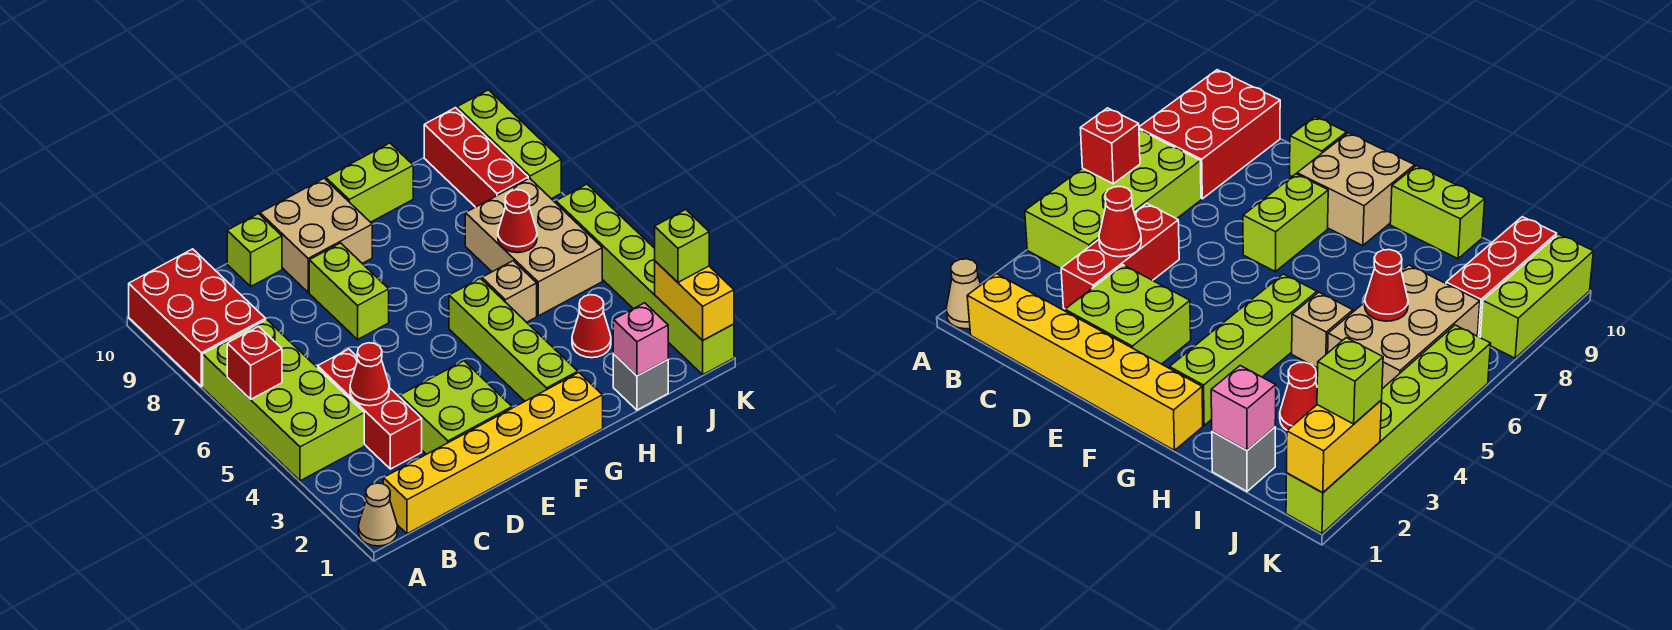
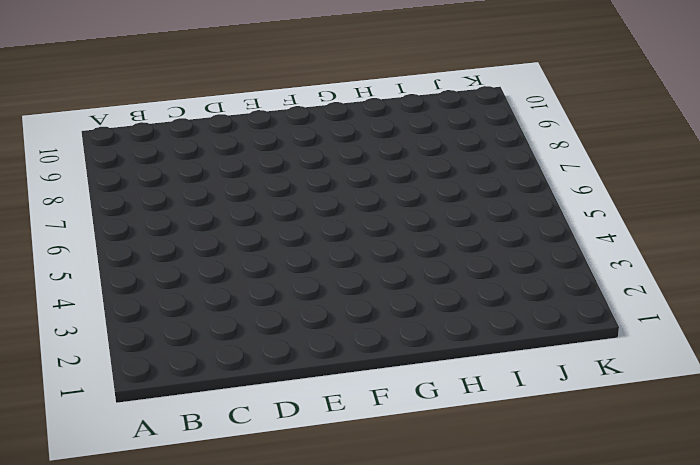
none -> tan 1x1 cone [358,483,398,546]
none -> lime 2x4 brick [203,320,364,481]
none -> red 2x3 brick [129,249,266,387]

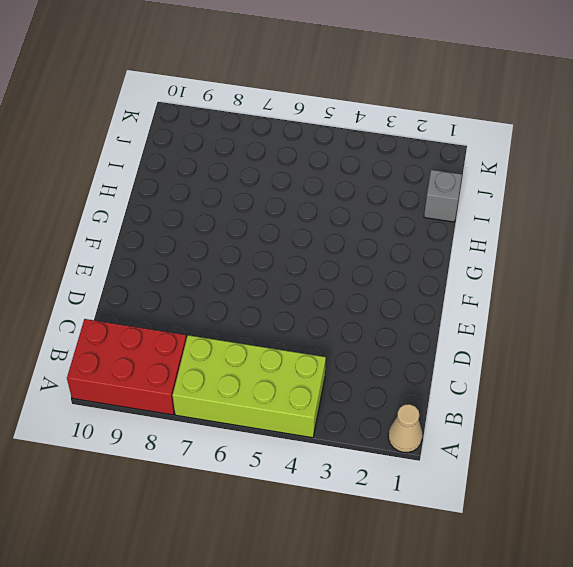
none -> yellow 1x6 brick [383,373,603,534]
none -> red 1x3 brick [318,349,422,469]
none -> lime 2x2 brick [400,361,512,454]

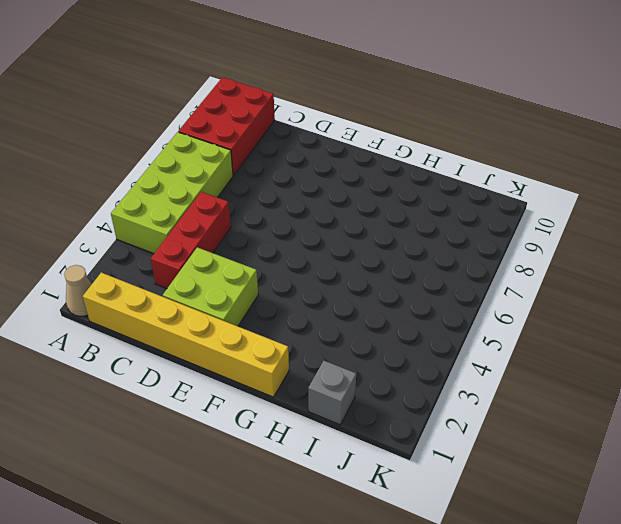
none -> lime 1x1 brick [227,214,282,286]
none -> lime 1x2 brick [309,243,389,339]
none -> tan 2x2 brick [260,178,372,292]

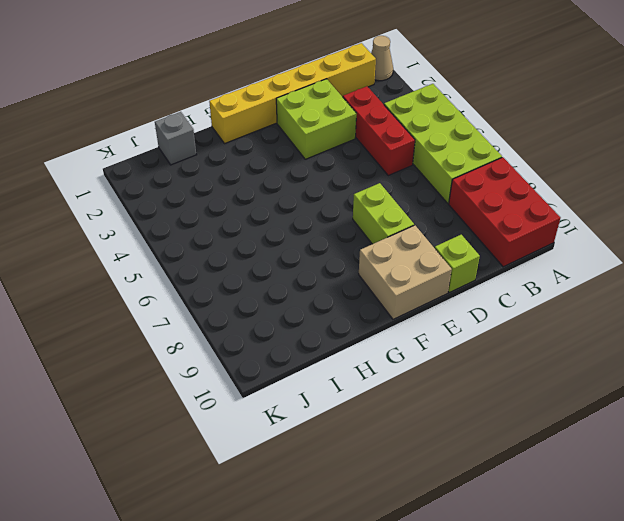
none -> lime 1x4 brick [449,278,578,401]
none -> lime 1x2 brick [326,143,413,222]
none -> tan 1x1 brick [482,261,537,322]

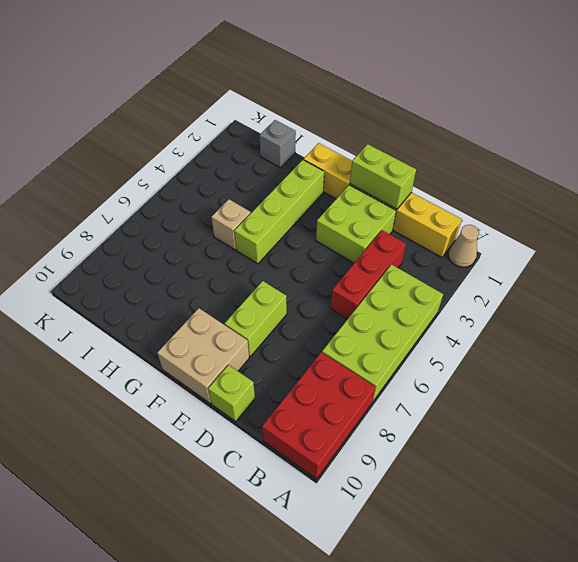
lime 1x2 brick [350,144,416,209] -> lime 1x2 brick moved to [326,143,413,222]
none -> red 1x1 cone [572,295,611,358]
none -> tan 2x3 brick [465,178,602,316]
none -> red 1x3 brick [424,108,528,207]

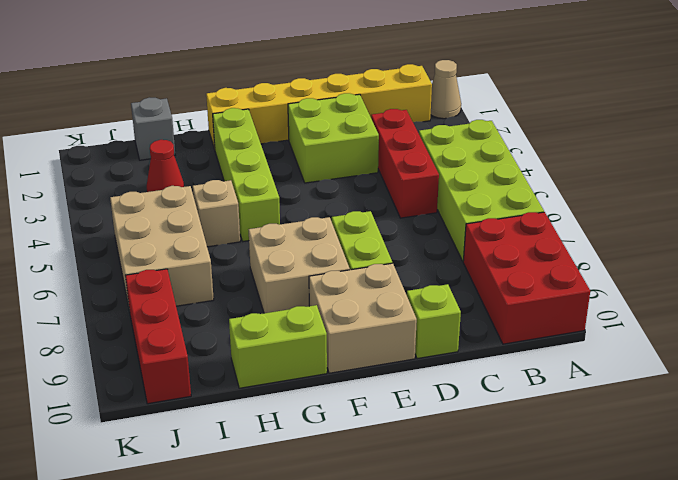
tan 2x2 brick [248,217,350,313] -> none
none -> lime 1x6 brick [556,184,734,375]
none -> lime 1x3 brick [457,90,561,199]
none -> red 1x1 brick [227,326,282,399]

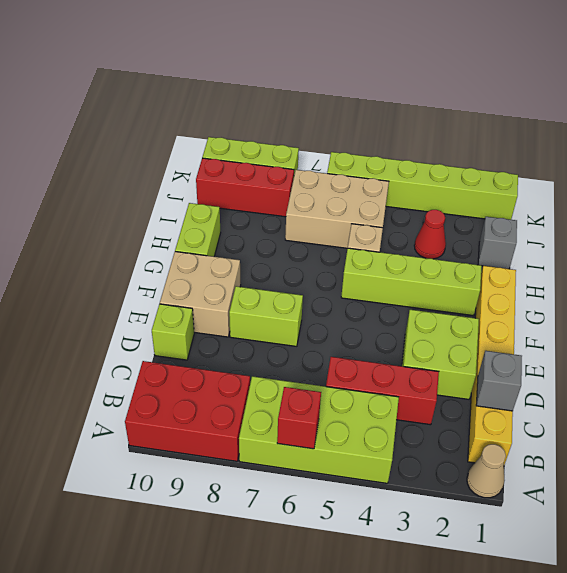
grey 1x1 brick [476,351,522,411] -> none
none -> red 1x1 cone [350,343,389,406]
none -> pink 1x1 brick [613,303,668,376]
none -> red 1x1 cone [498,190,537,253]

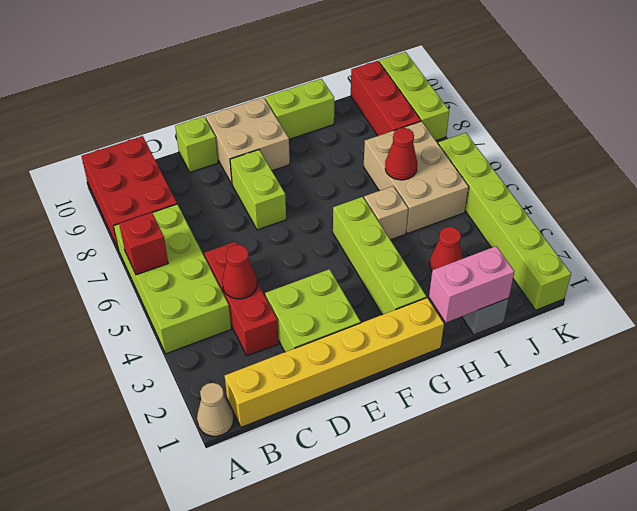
pink 1x2 brick [429,246,514,322] -> pink 1x1 brick [613,303,668,376]
none -> yellow 1x2 brick [655,261,734,340]
none -> lime 1x1 brick [655,210,709,282]

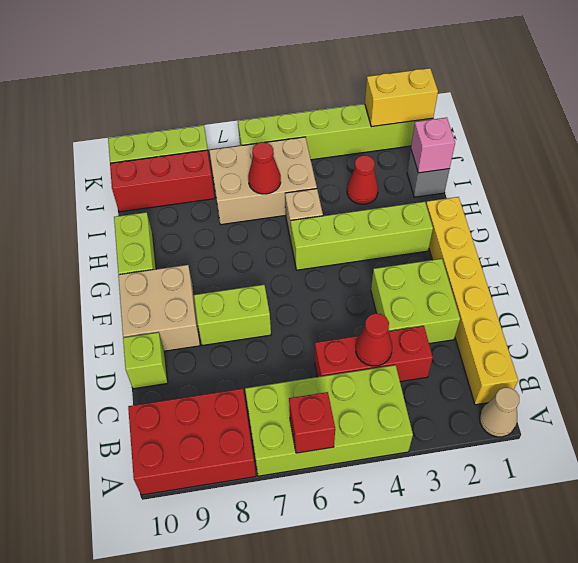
none -> lime 1x1 brick [655,210,709,282]

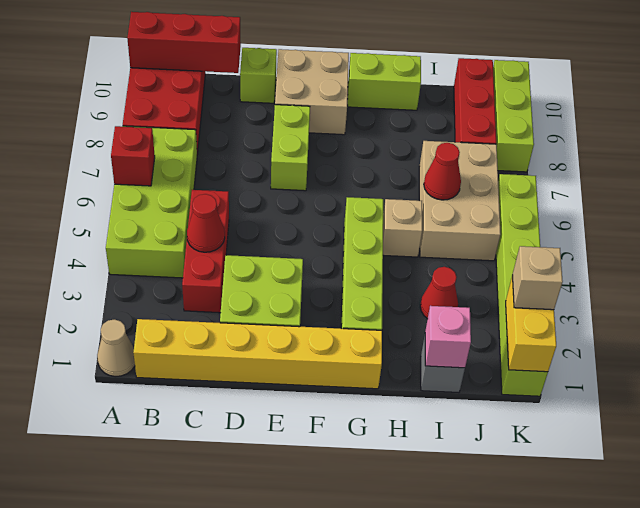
red 1x3 brick [127,12,241,73] -> none
tan 1x1 brick [512,246,563,310] -> lime 1x1 brick [655,210,709,282]

